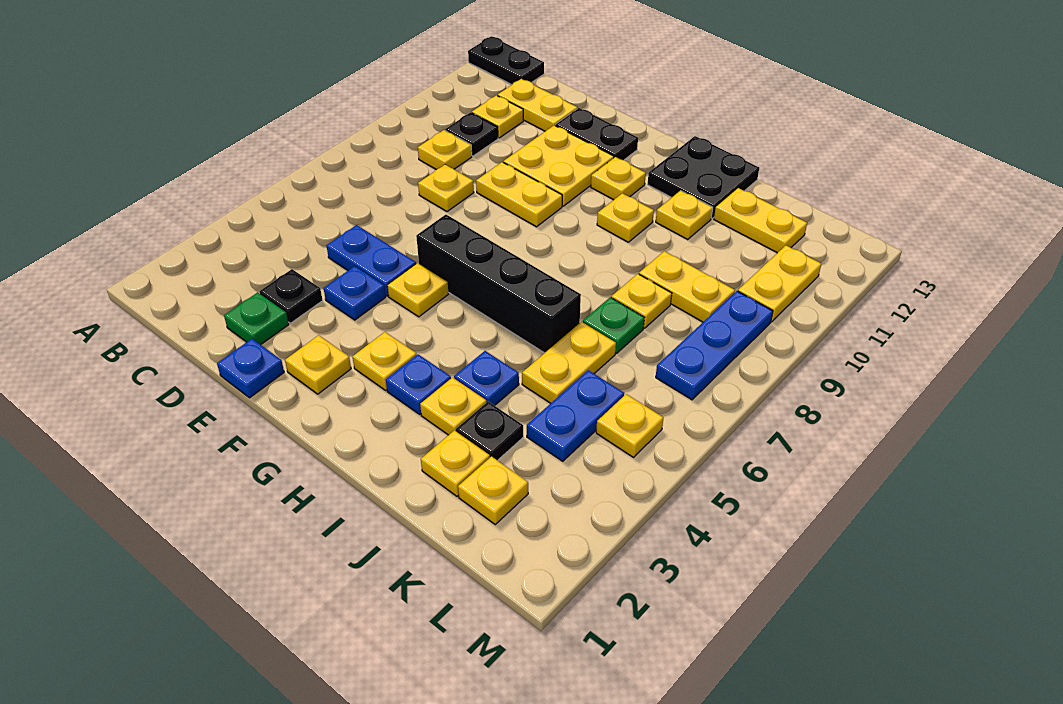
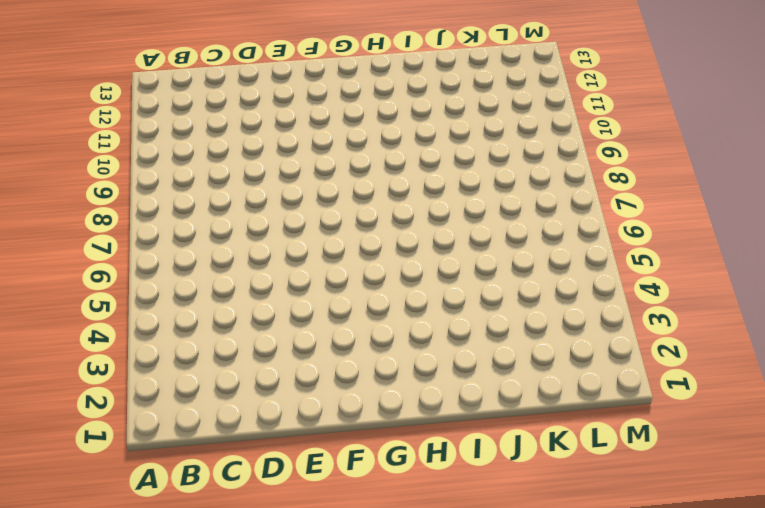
none -> black 1x2 plate [468,36,544,85]
none -> yellow 1x1 plate [418,130,472,170]
none -> black 1x1 plate [445,112,498,156]
none -> yellow 1x1 plate [472,95,523,138]

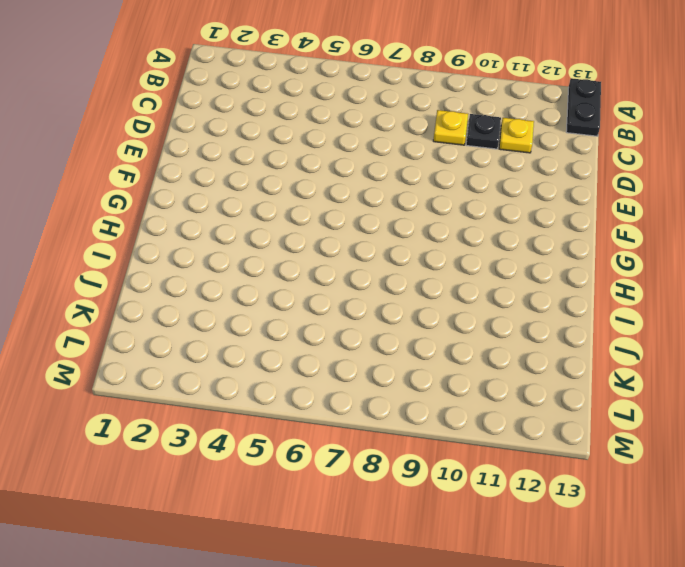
none -> yellow 1x2 plate [498,79,577,131]
none -> green 1x1 plate [224,292,289,345]
none -> black 1x1 plate [260,269,323,323]
none -> blue 1x2 plate [327,225,416,296]

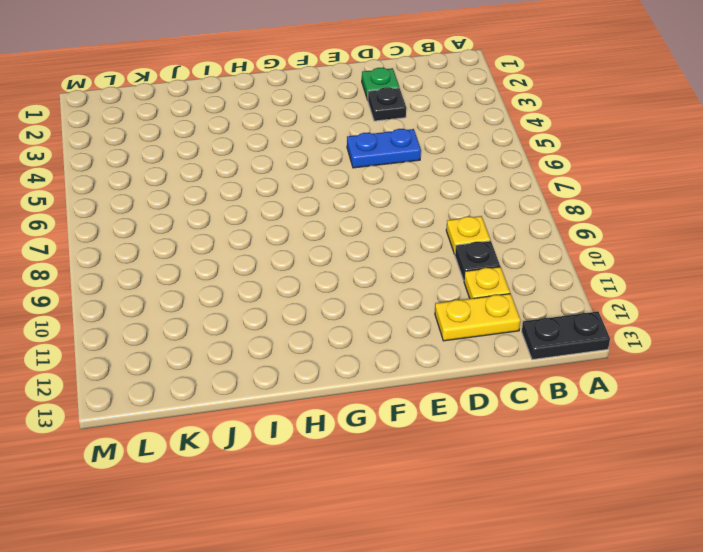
none -> yellow 1x1 plate [418,165,474,212]
none -> blue 1x1 plate [217,339,284,398]
none -> blue 1x1 plate [324,266,386,320]
none -> yellow 1x2 plate [476,162,562,227]

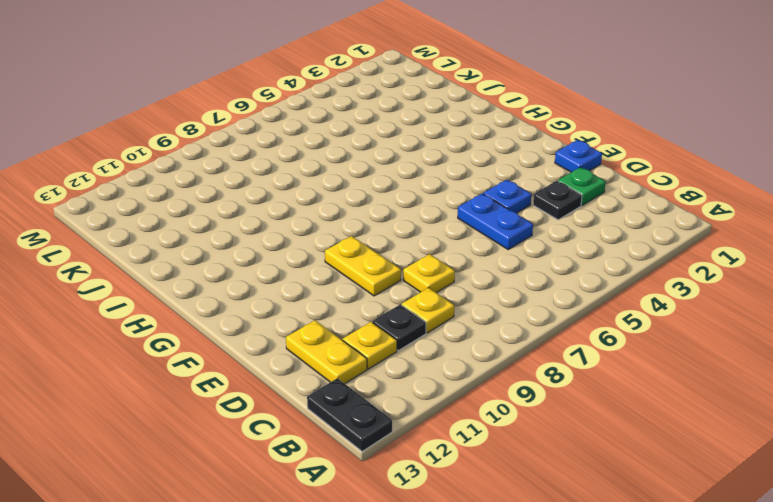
none -> yellow 2x2 plate [503,125,614,206]
none -> black 1x2 plate [555,108,638,160]
none -> yellow 1x1 plate [285,335,351,394]
none -> yellow 1x1 plate [387,263,448,317]

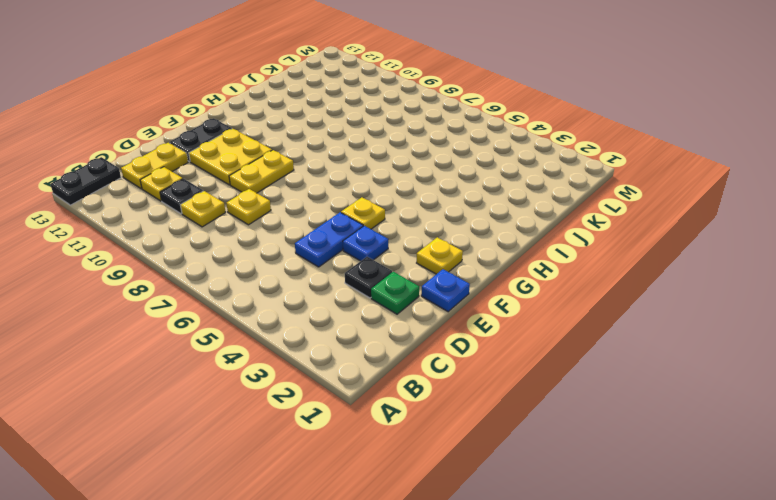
none -> black 1x4 brick [416,215,581,353]
none -> yellow 1x1 plate [353,332,417,390]
none -> yellow 1x1 plate [591,157,646,200]
none -> blue 1x1 plate [386,354,451,414]

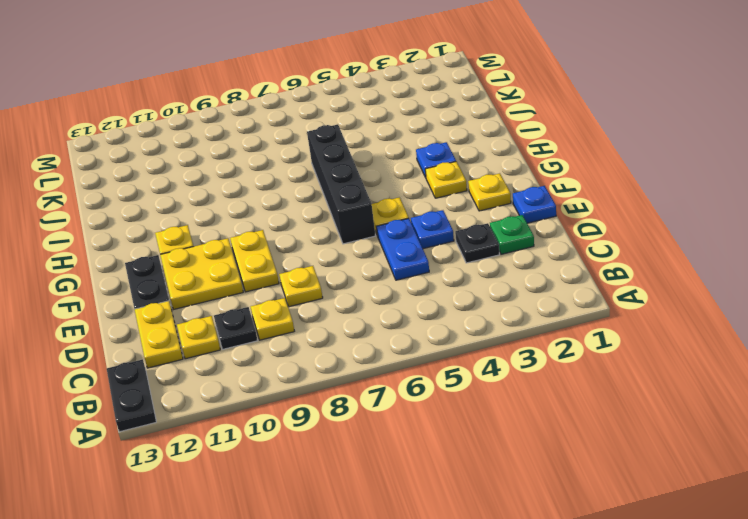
none -> yellow 1x1 plate [597,193,654,242]
none -> black 2x2 plate [647,136,759,218]
none -> yellow 1x1 plate [420,378,486,435]
none -> blue 1x1 plate [454,351,519,406]

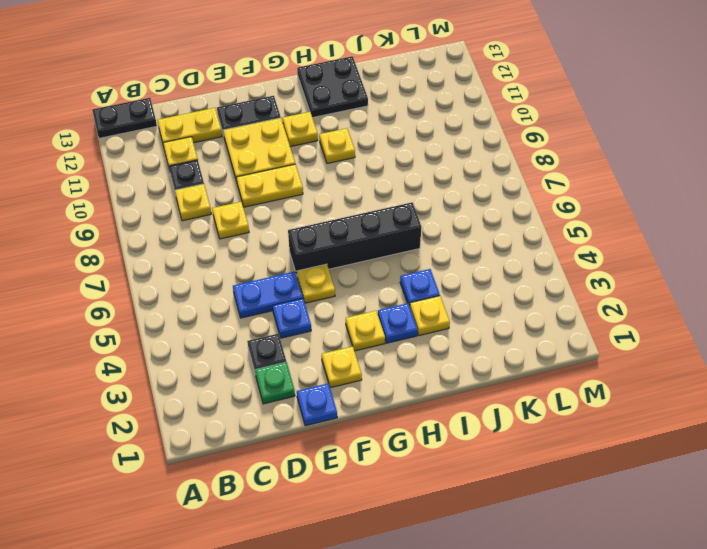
none -> yellow 1x1 plate [656,191,713,240]
none -> yellow 1x1 plate [421,430,490,496]
none -> black 1x1 plate [456,402,523,460]
none -> yellow 1x2 plate [522,322,616,403]

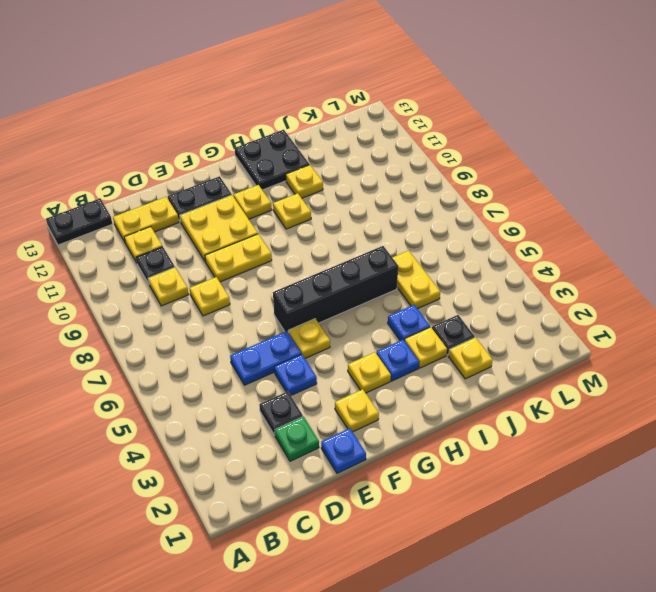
none -> green 1x1 plate [583,297,644,354]
none -> yellow 1x1 plate [611,274,672,328]
none -> yellow 1x2 plate [639,251,735,322]
none -> yellow 1x2 plate [714,188,807,253]

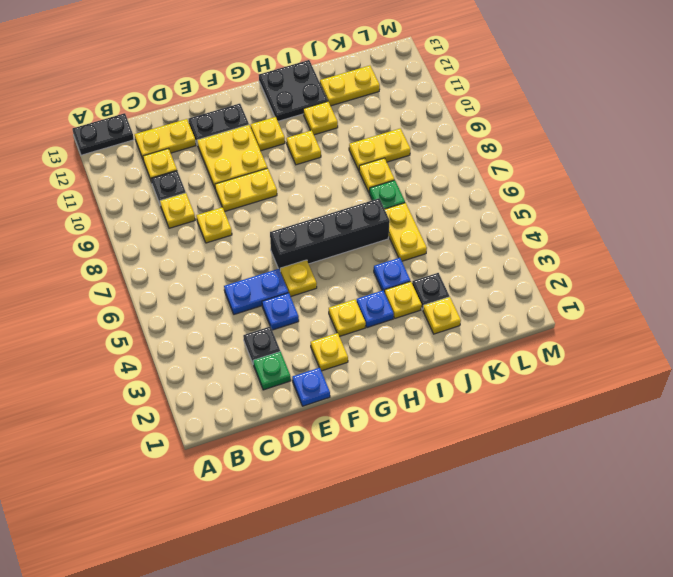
none -> yellow 1x1 plate [458,456,528,524]
none -> blue 1x2 plate [527,370,624,461]
none -> yellow 1x1 plate [596,394,663,457]
none -> blue 1x3 plate [656,291,773,400]

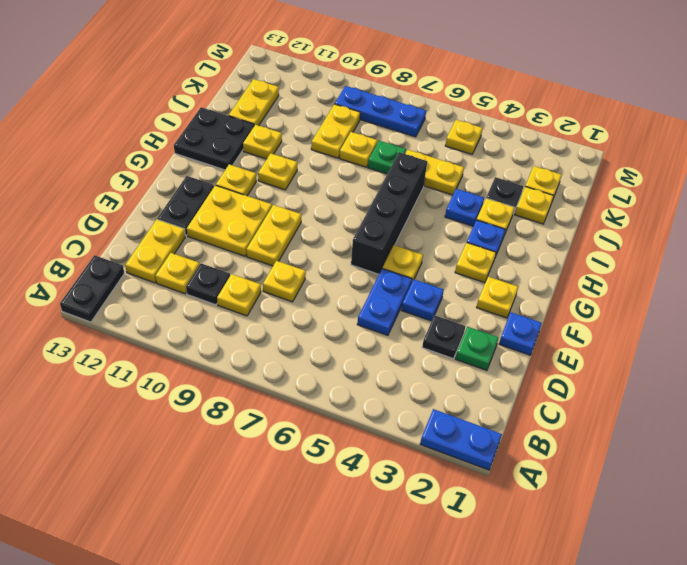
blue 1x2 plate [420,409,502,470] -> blue 1x2 plate moved to [527,370,624,461]
none -> yellow 1x2 plate [738,245,821,322]

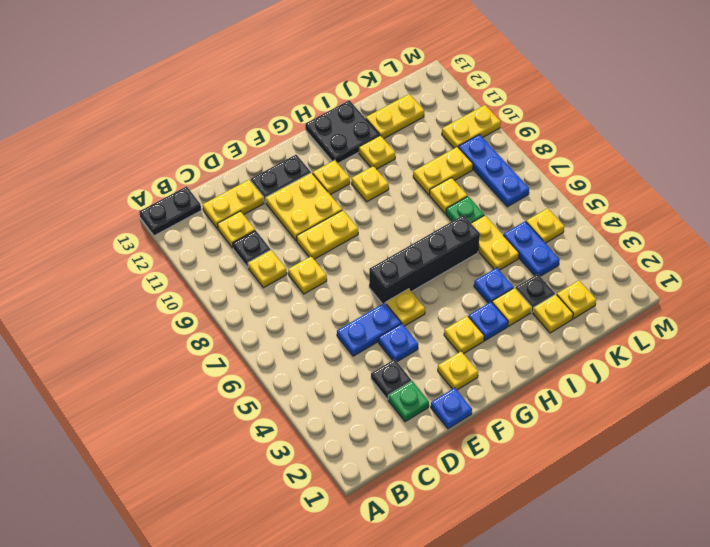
yellow 1x2 plate [442,105,501,148] -> yellow 1x2 plate turned to [738,245,821,322]

